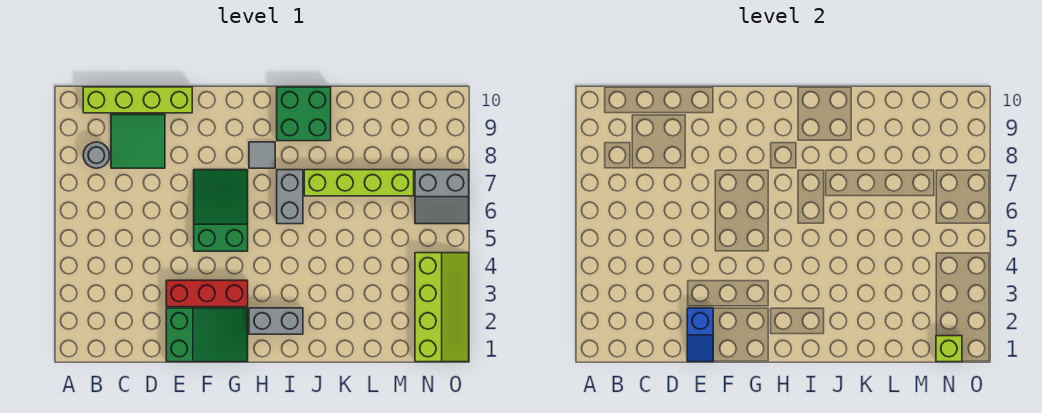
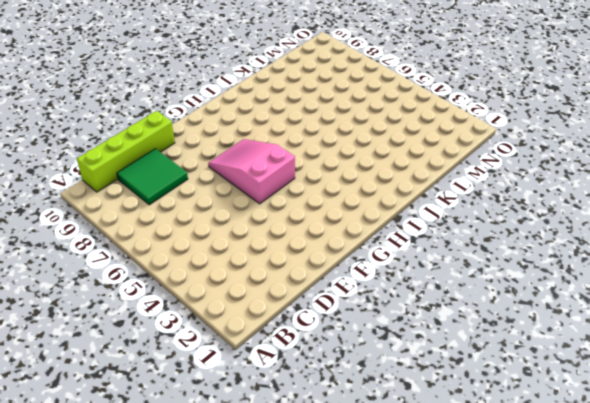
pink 2x3 slope [208,139,295,204] -> green 2x3 slope [194,170,248,251]
none -> grey 1x1 round brick [83,142,110,168]
none -> green 2x3 slope [166,308,248,362]
none -> red 1x3 brick [166,280,248,307]

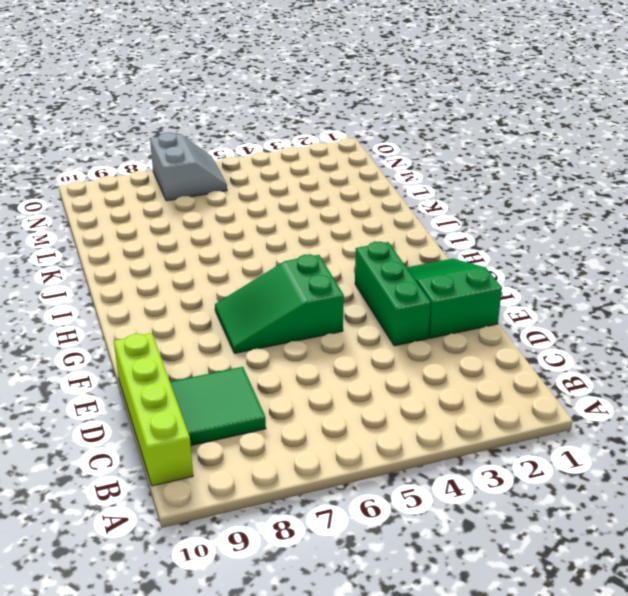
green 1x3 brick [355,242,431,346] -> red 1x3 brick [166,280,248,307]
none -> grey 1x1 round brick [83,142,110,168]
none -> grey 1x2 brick [249,308,303,334]
none -> grey 1x1 tile [249,142,275,168]

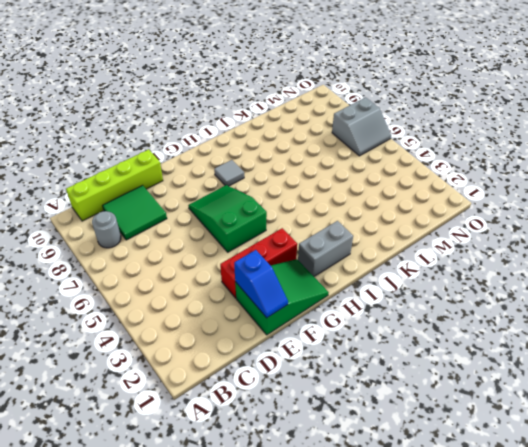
none -> grey 1x2 brick [277,170,303,224]
none -> green 2x2 brick [277,87,331,141]
none -> lime 1x4 brick [304,170,414,196]

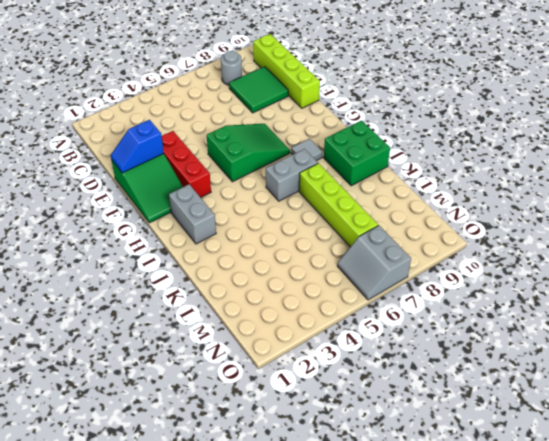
none -> lime 2x4 slope [415,253,469,362]
none -> lime 1x1 brick [936,336,962,362]

